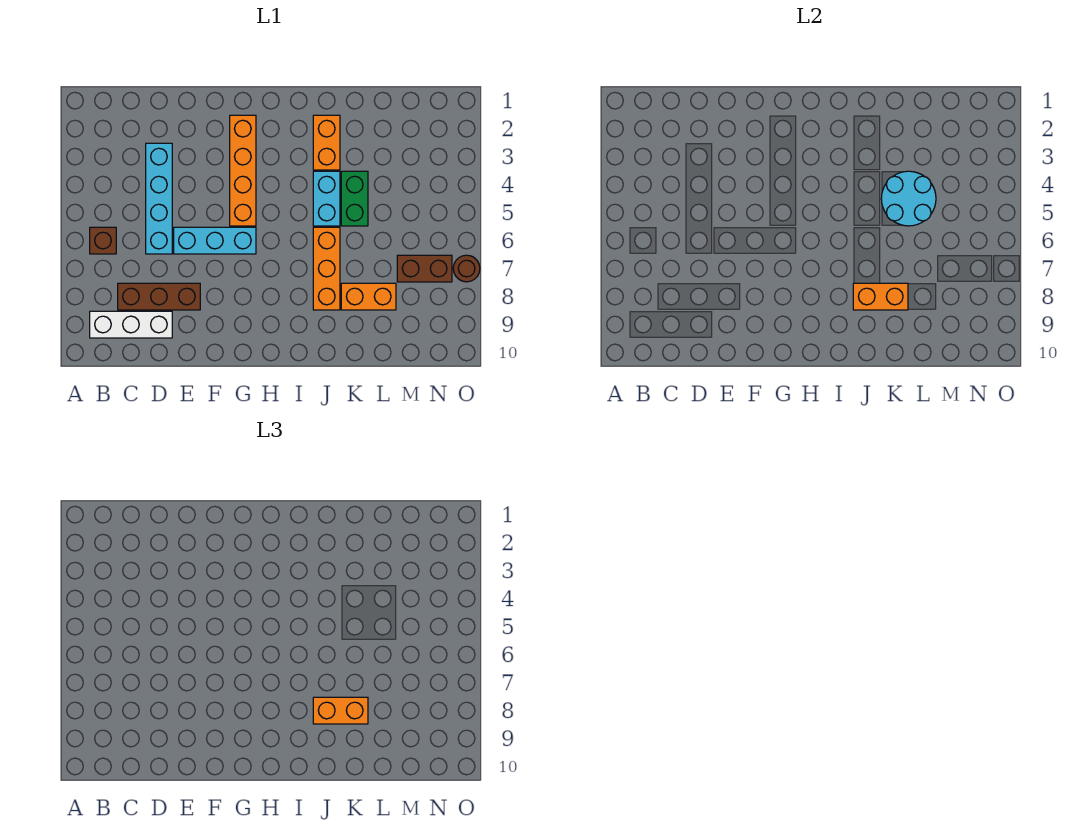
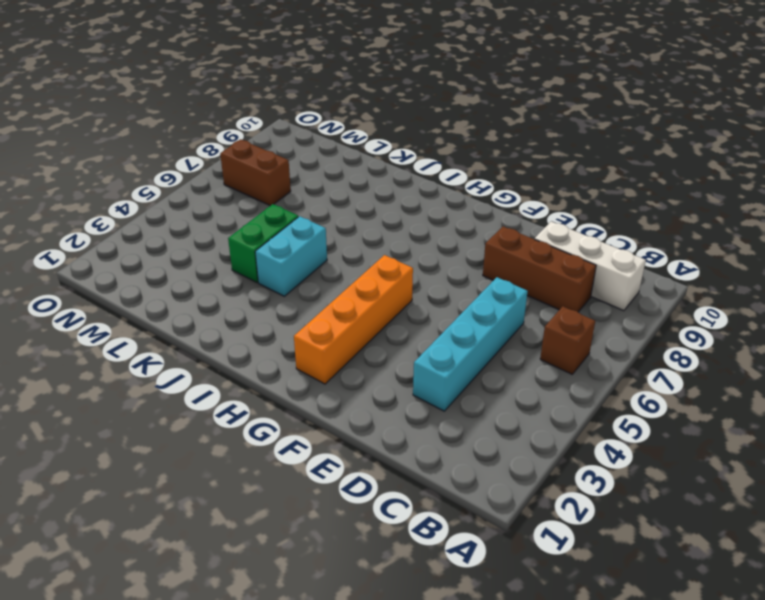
none -> cyan 1x3 brick [174,227,256,254]
none -> orange 1x2 brick [313,115,340,170]
none -> orange 1x3 brick [313,227,340,310]

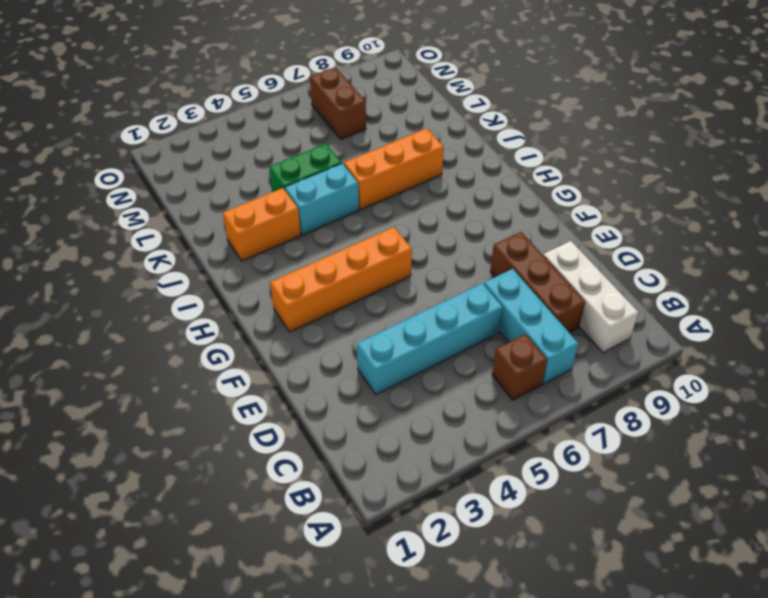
cyan 1x3 brick [484,269,578,384] -> cyan 1x3 brick moved to [174,227,256,254]
none -> orange 1x2 brick [341,283,396,310]
none -> brown 1x1 round brick [453,255,480,282]
none -> orange 1x2 brick [853,283,908,310]

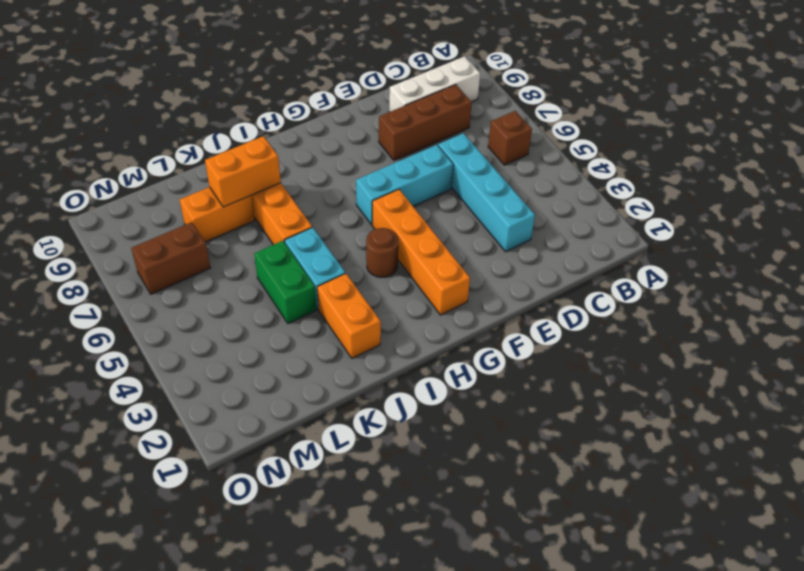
brown 1x1 round brick [366,228,398,277] -> brown 1x1 round brick moved to [453,255,480,282]
none -> cyan 2x2 round brick [881,171,936,226]
none -> orange 1x2 brick [313,697,368,724]

